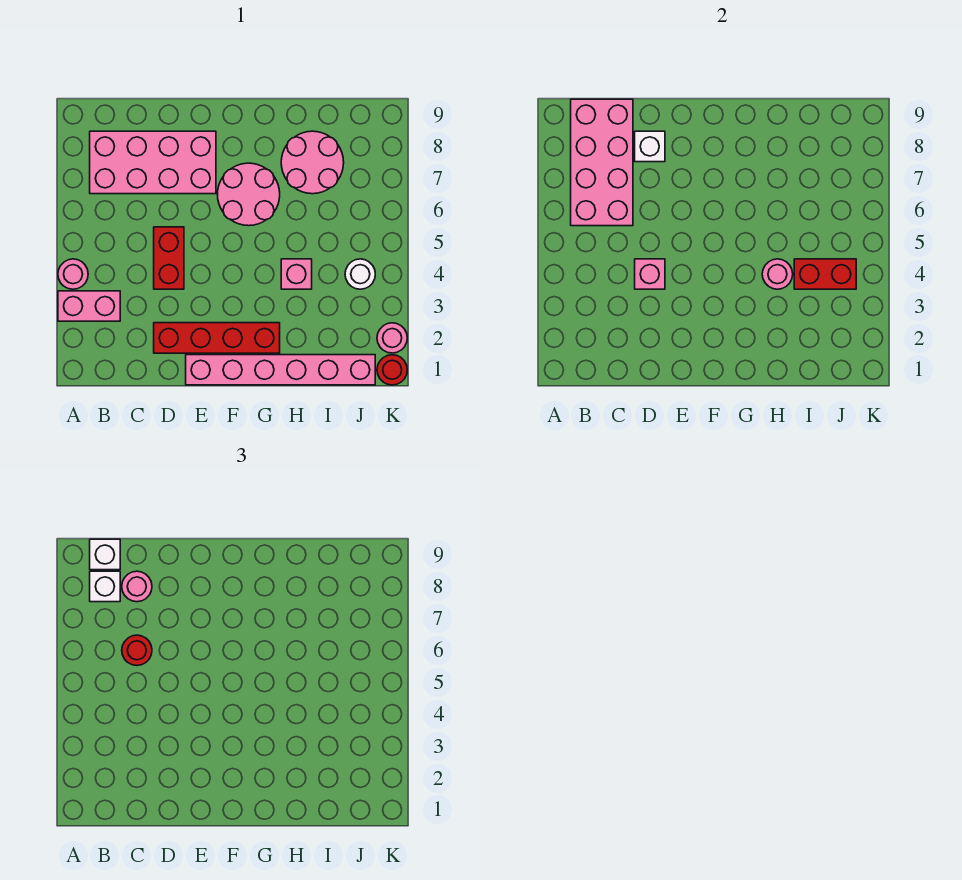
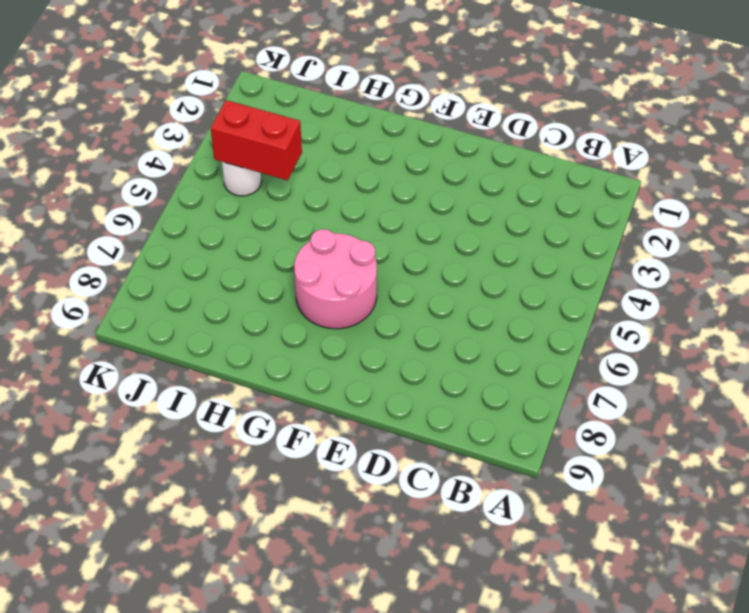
none -> pink 1x2 brick [58,291,120,321]
none -> pink 1x1 round brick [58,259,88,289]
none -> pink 2x4 brick [90,131,216,194]

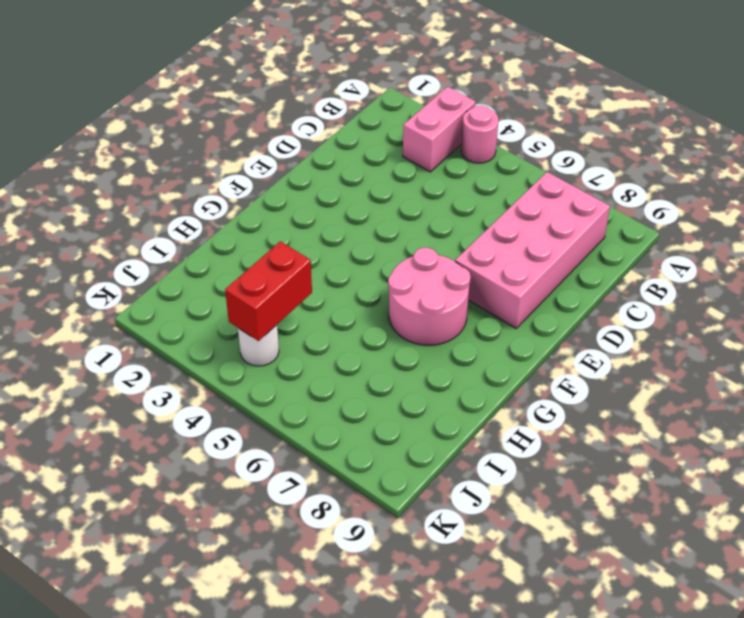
none -> red 1x4 brick [154,323,280,353]
none -> red 1x2 brick [154,227,184,289]
none -> pink 1x6 brick [186,355,375,385]

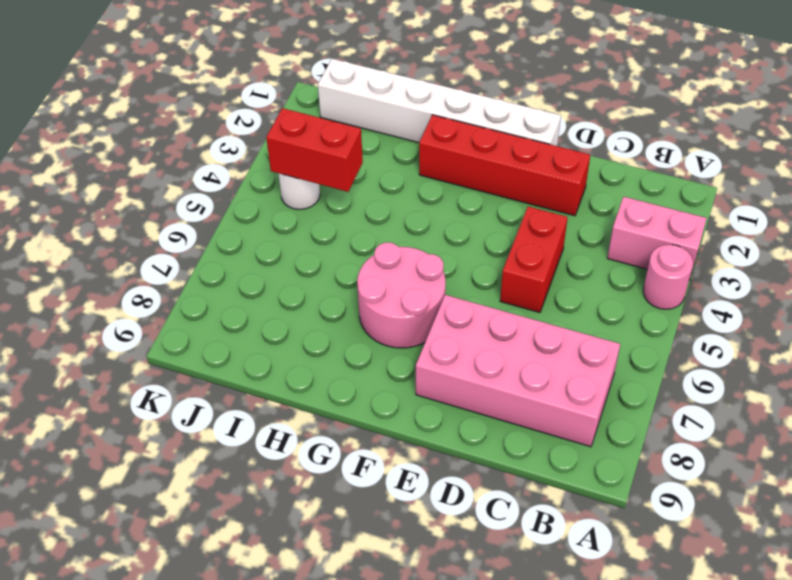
white 1x6 brick [318,59,561,146] -> pink 1x6 brick [186,355,375,385]
none -> pink 1x1 brick [281,259,312,289]
none -> pink 2x2 round brick [281,131,344,194]
none -> red 1x1 round brick [377,355,407,385]

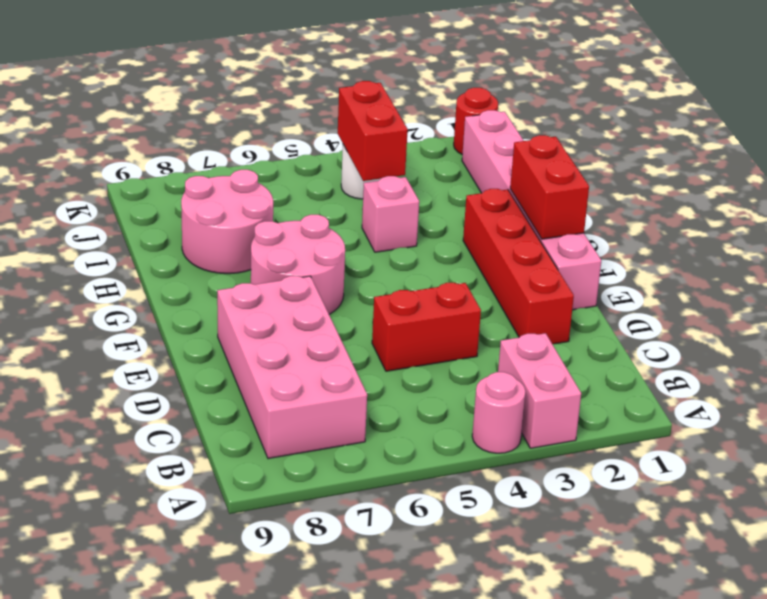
red 1x2 brick [510,135,589,239] -> none
none -> pink 1x1 round brick [377,323,407,353]
none -> pink 2x4 brick [571,99,633,226]
none -> pink 1x1 brick [635,259,665,289]

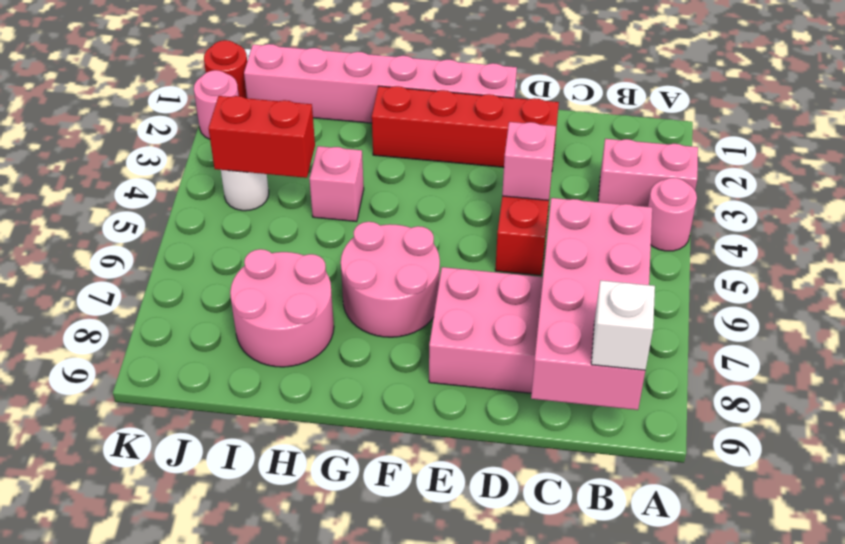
none -> white 1x1 brick [635,131,665,162]
none -> pink 1x1 round brick [762,259,793,289]
none -> white 1x1 brick [90,571,120,602]

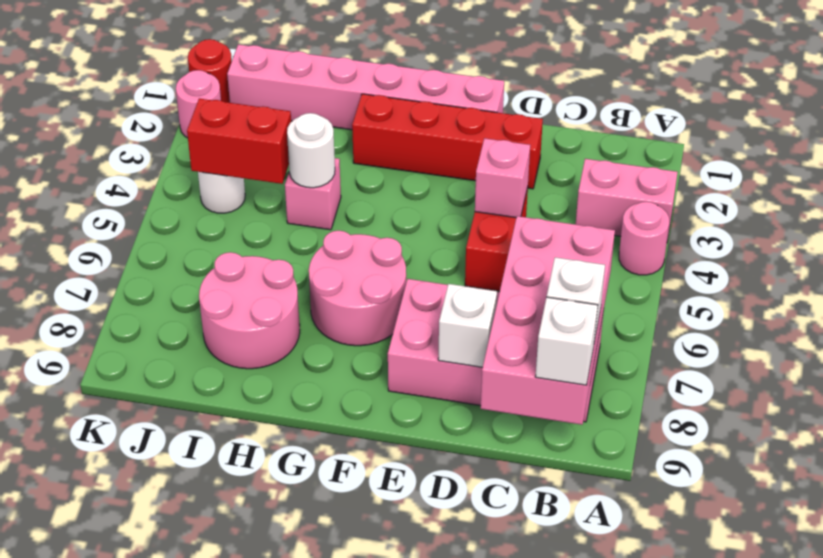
white 1x1 round brick [287,113,335,188] -> pink 1x1 round brick [762,259,793,289]
none -> red 1x1 round brick [122,635,152,665]
none -> pink 1x1 round brick [122,571,152,602]

